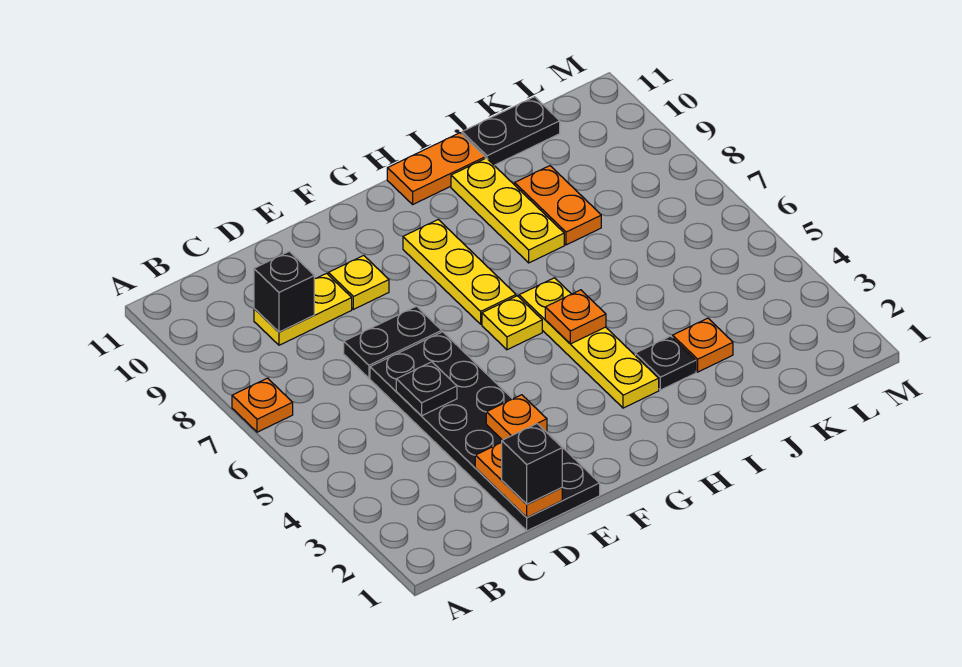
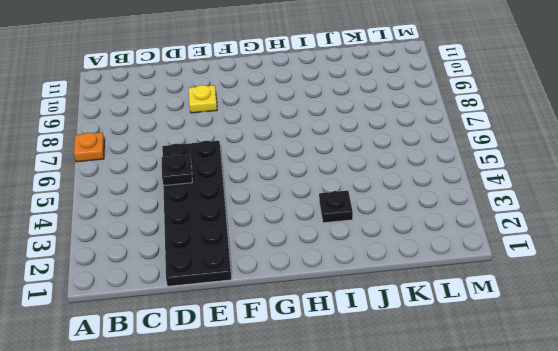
none -> yellow 1x2 plate [254,274,352,345]
none -> black 1x2 plate [344,306,442,378]
none -> yellow 1x1 plate [482,296,542,350]

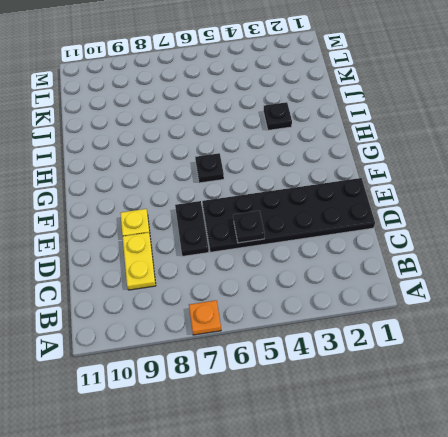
black 1x1 plate [195,153,224,183] -> yellow 1x1 plate [482,296,542,350]
none -> yellow 1x3 plate [403,220,516,324]
none -> yellow 1x4 plate [519,278,659,408]
none -> orange 1x2 plate [387,133,485,204]

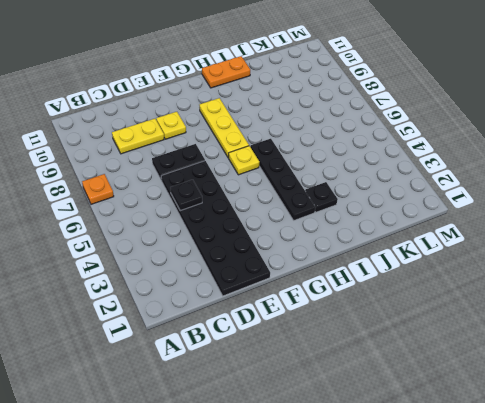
black 1x4 plate [250,139,316,220] -> yellow 1x4 plate [519,278,659,408]
none -> yellow 1x3 plate [451,158,564,263]
none -> orange 1x1 plate [673,318,733,372]
none -> orange 1x2 plate [515,166,601,245]

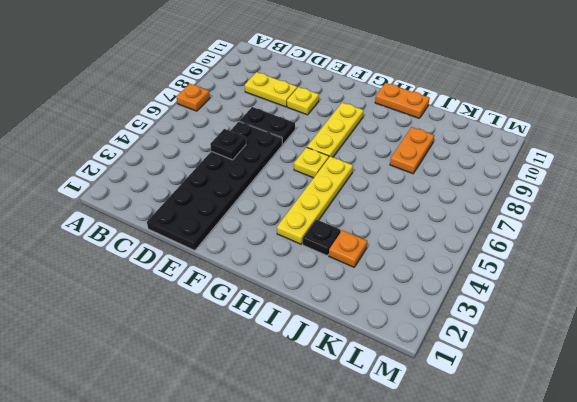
none -> yellow 1x3 plate [451,158,564,263]
none -> black 1x2 plate [462,97,560,165]
none -> black 1x1 brick [254,251,314,332]

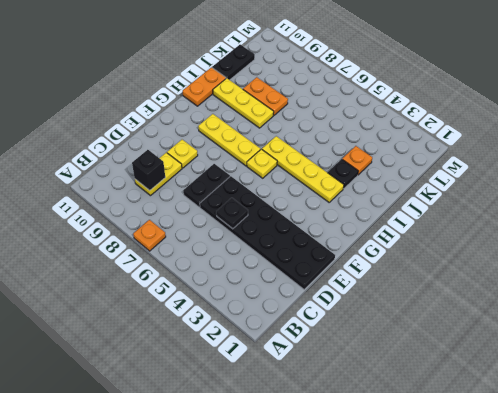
none -> orange 1x2 plate [475,443,562,518]
none -> orange 1x1 plate [486,395,547,440]
none -> orange 1x1 plate [545,290,606,344]

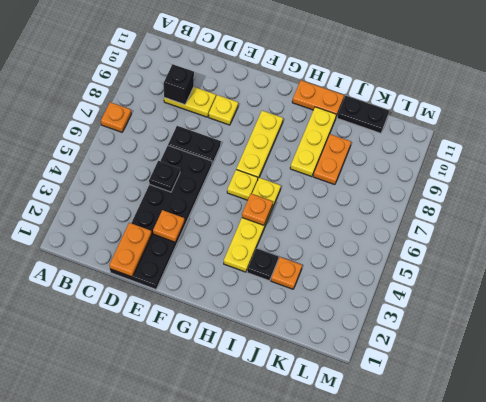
none -> black 1x1 brick [502,424,562,504]

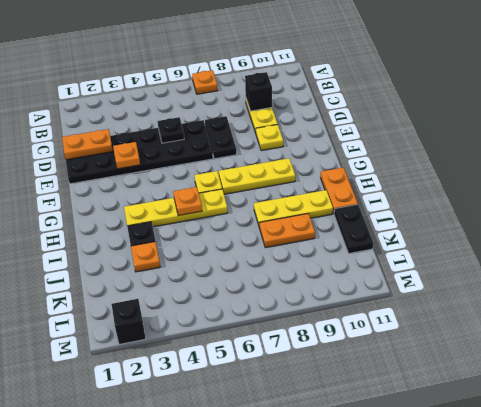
black 1x1 brick [112,299,146,344] -> black 1x1 brick moved to [502,424,562,504]

